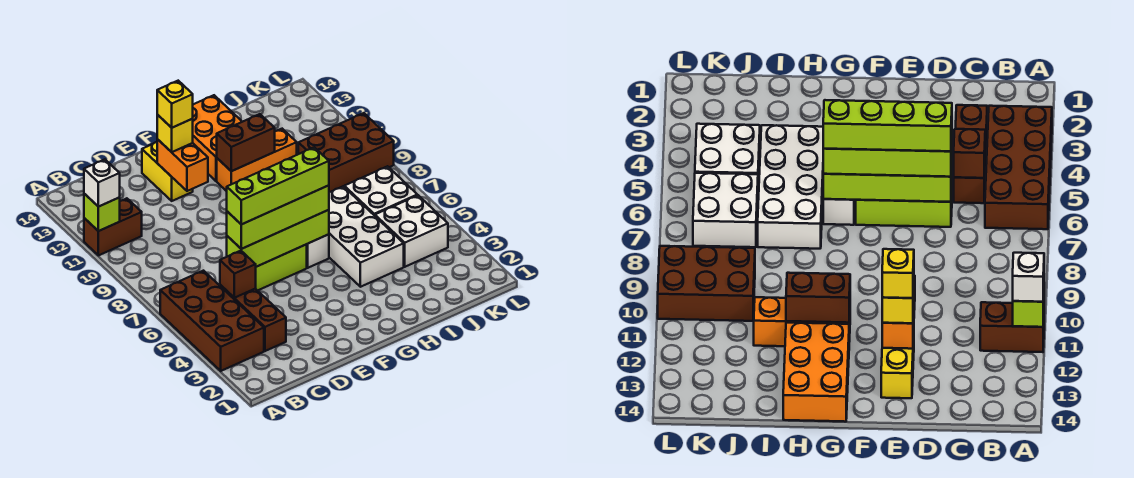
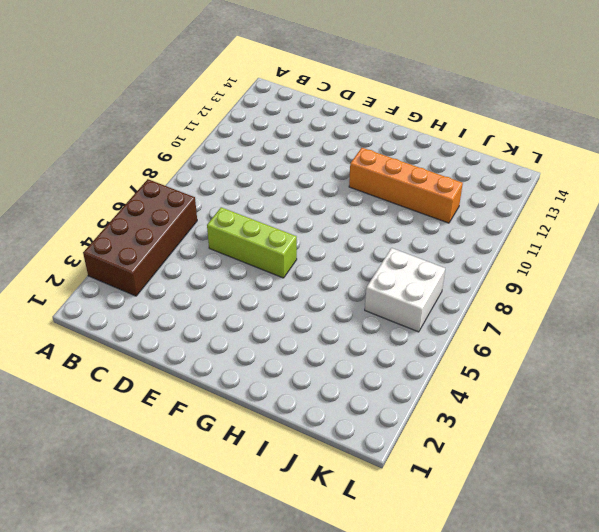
orange 1x4 brick [349,148,463,223] -> orange 1x3 brick [217,129,297,191]
none -> brown 1x2 brick [84,198,142,255]
none -> brown 1x3 brick [220,285,286,351]
none -> yellow 1x2 brick [142,142,193,201]

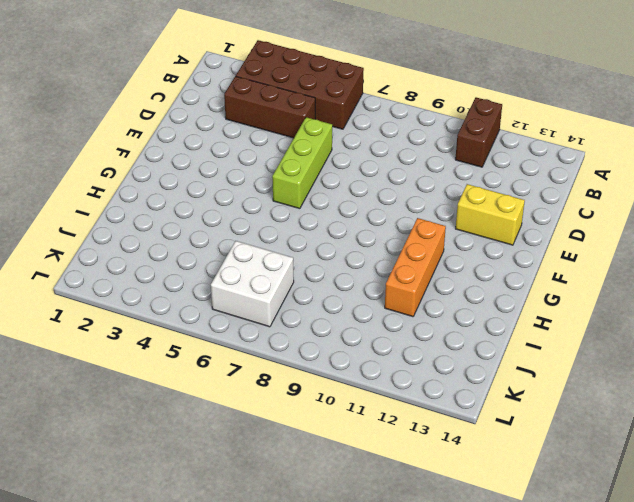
none -> white 1x1 brick [307,234,329,268]
none -> orange 2x3 brick [193,95,242,181]
none -> white 2x4 brick [329,186,404,287]

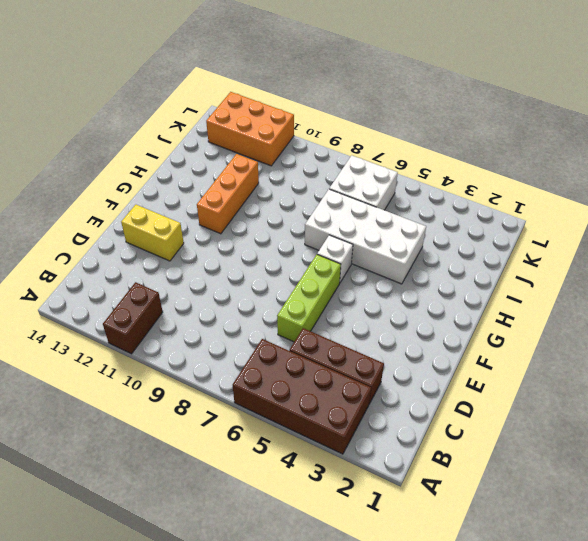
orange 2x3 brick [206,92,294,166] -> orange 2x3 brick moved to [193,95,242,181]
none -> white 2x2 brick [375,195,448,267]
none -> brown 2x3 brick [298,113,394,192]
none -> lime 1x1 brick [84,194,120,231]

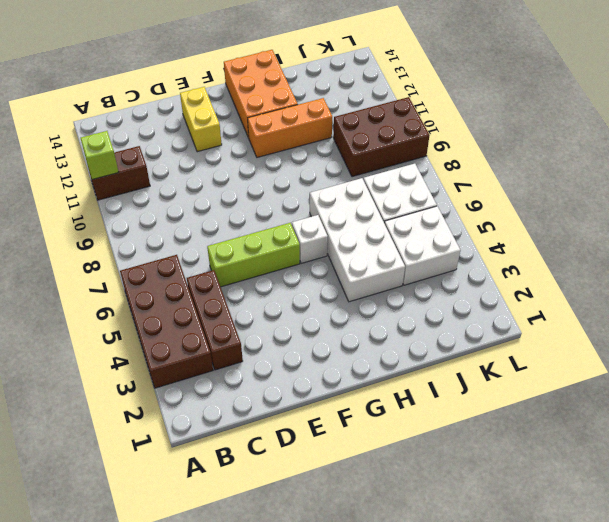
none -> brown 1x1 brick [220,251,256,298]
none -> lime 1x4 brick [227,210,329,267]
none -> orange 1x2 brick [157,139,208,191]

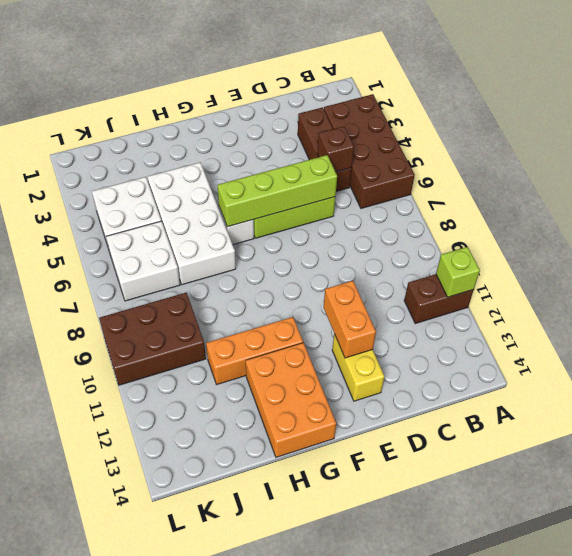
none -> brown 1x2 brick [217,114,275,171]
none -> white 1x1 brick [84,159,120,207]
none -> lime 1x4 brick [227,185,329,249]

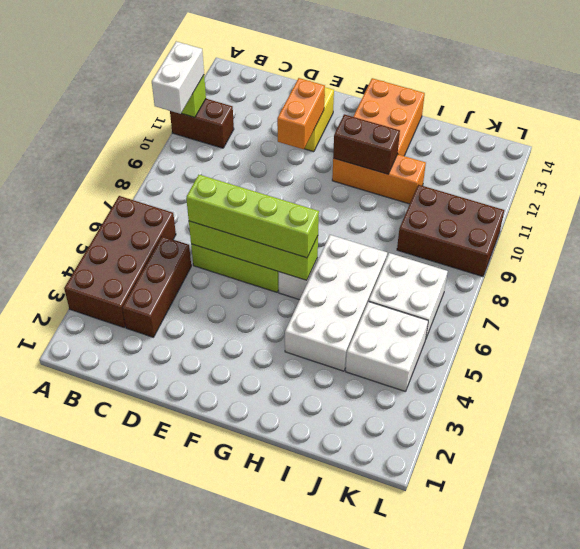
white 1x2 brick [152,42,204,114] -> white 1x1 brick [84,159,120,207]
none -> brown 1x1 brick [220,251,256,298]
none -> yellow 1x1 brick [157,115,193,152]
none -> lime 1x4 brick [227,147,329,224]

